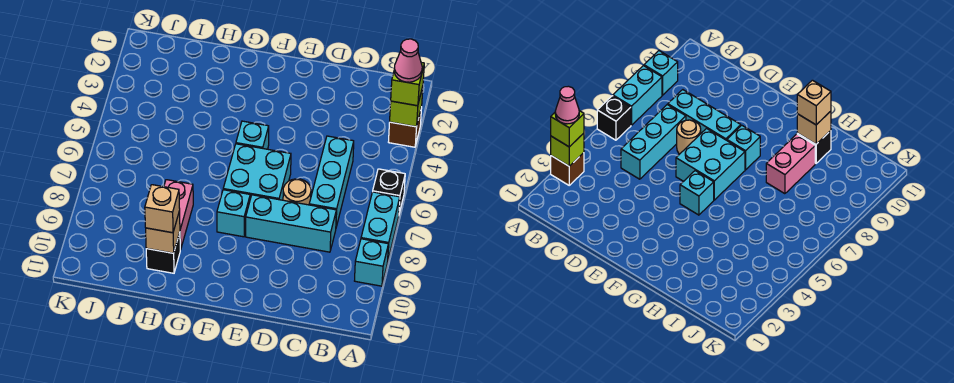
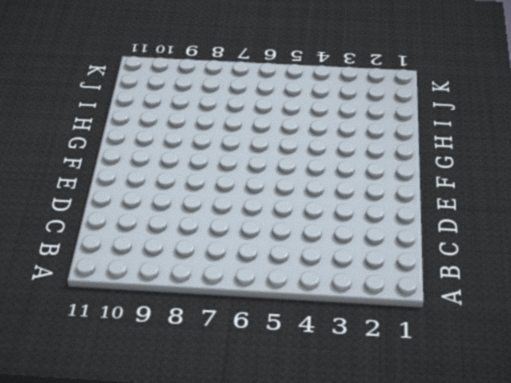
none -> brown 1x1 brick [389,107,422,147]
none -> black 1x1 brick [373,169,405,213]
none -> cyan 1x2 brick [361,192,400,259]

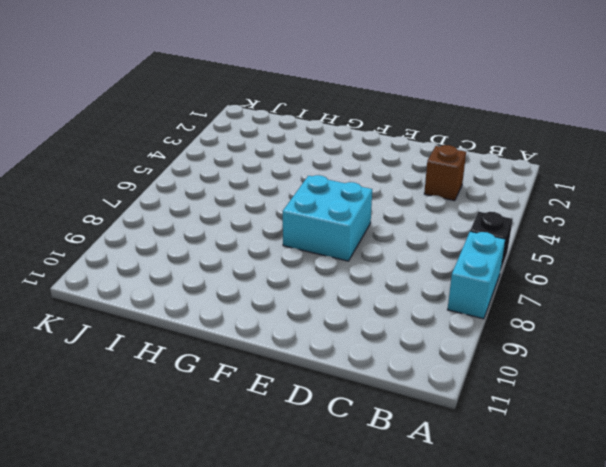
brown 1x1 brick [424,145,466,201] -> brown 1x1 brick moved to [389,107,422,147]
none -> cyan 1x1 brick [355,239,388,286]
none -> cyan 1x3 brick [309,136,354,227]
none -> cyan 1x3 brick [246,195,336,252]

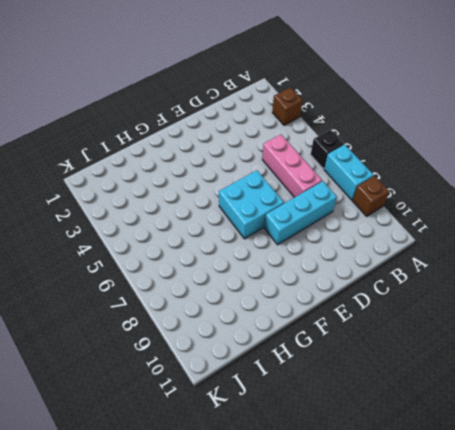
brown 1x1 brick [353,176,389,216] -> cyan 1x1 brick [355,239,388,286]
pink 1x3 brick [262,135,322,197] -> cyan 1x3 brick [309,136,354,227]
none -> tan 1x1 round brick [283,179,311,205]
none -> cyan 1x1 brick [236,121,269,149]
none -> cyan 1x1 brick [217,190,250,237]

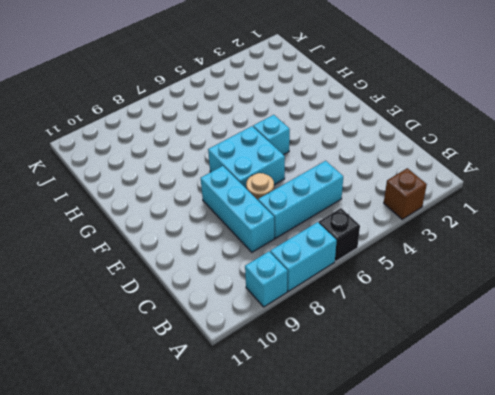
none -> cyan 1x1 brick [217,190,250,237]
none -> pink 1x2 brick [164,180,193,250]
none -> black 1x1 brick [146,232,180,273]

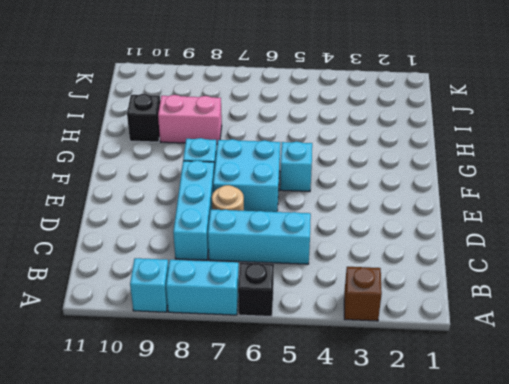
none -> lime 1x1 brick [390,87,423,127]
none -> tan 1x1 brick [146,211,180,253]
none -> lime 1x1 brick [391,63,424,106]

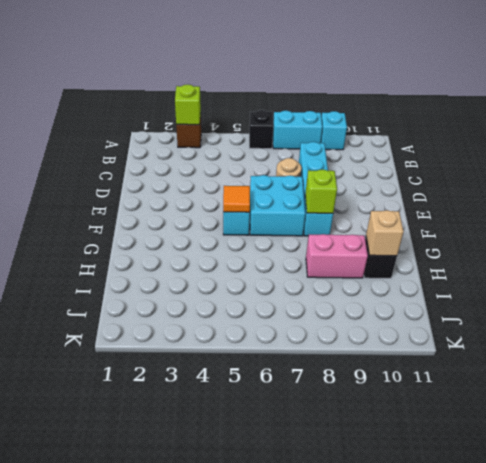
orange 1x1 tile [223,186,250,212] -> none
lime 1x1 brick [305,170,337,213] -> lime 1x1 brick moved to [391,63,424,106]
none -> cyan 1x3 brick [309,136,354,227]
none -> tan 1x1 brick [145,185,180,233]
none -> pink 1x1 cone [394,39,422,82]

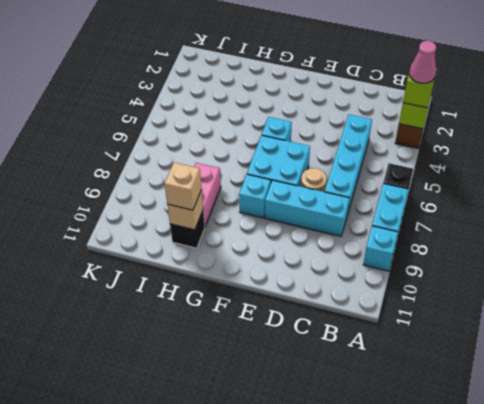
cyan 1x4 brick [325,114,372,214] -> cyan 1x3 brick [309,136,354,227]

